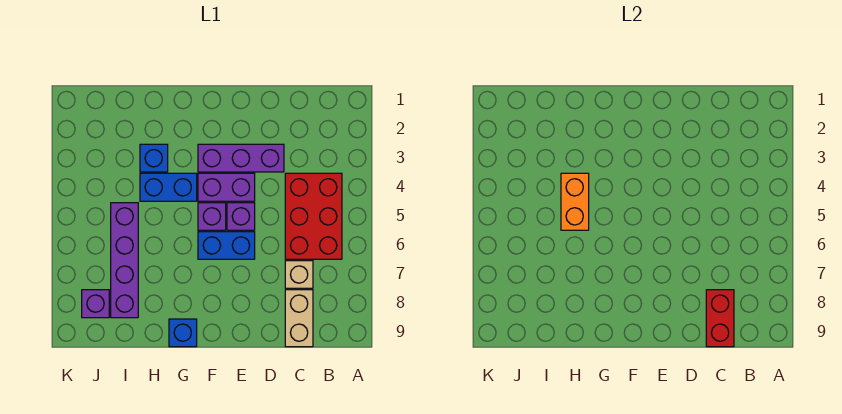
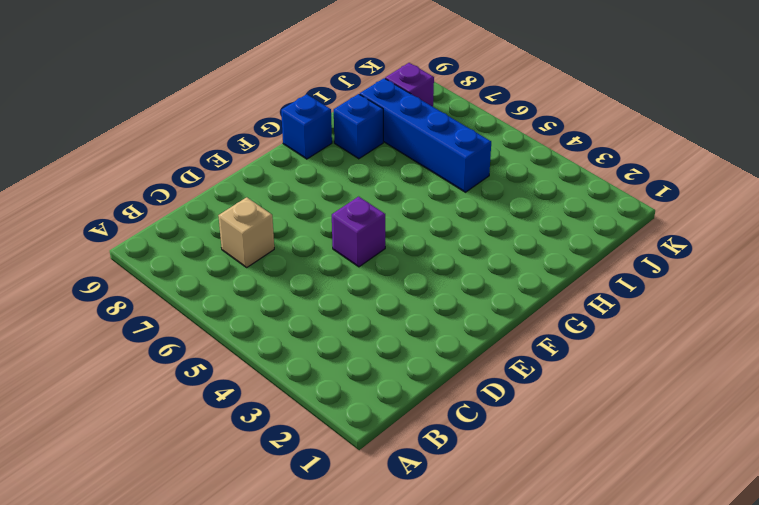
blue 1x1 brick [334,94,383,159] -> blue 1x1 brick moved to [140,144,168,172]
blue 1x4 brick [360,78,491,192] -> purple 1x4 brick [111,203,138,318]
none -> red 2x3 brick [285,173,342,259]
none -> tan 1x2 brick [285,290,313,347]
none -> purple 1x3 brick [198,144,284,172]

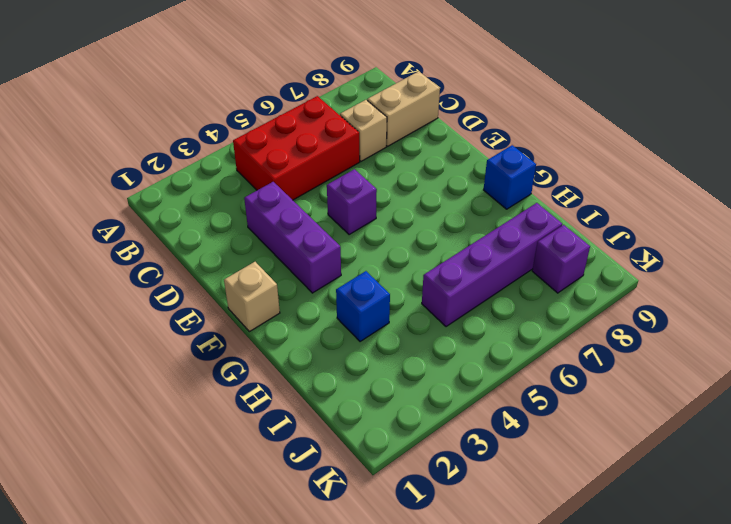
tan 1x1 brick [224,262,280,332] -> none
none -> purple 1x2 brick [198,173,255,201]
none -> blue 1x2 brick [198,232,255,259]
none -> purple 1x1 brick [198,203,226,230]

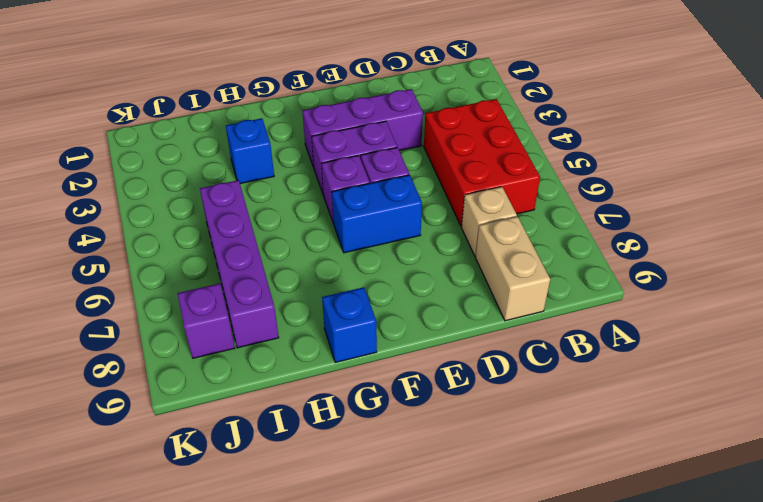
none -> blue 1x2 brick [140,173,197,201]
none -> red 1x2 brick [706,290,734,347]
none -> orange 1x2 brick [561,173,589,230]

